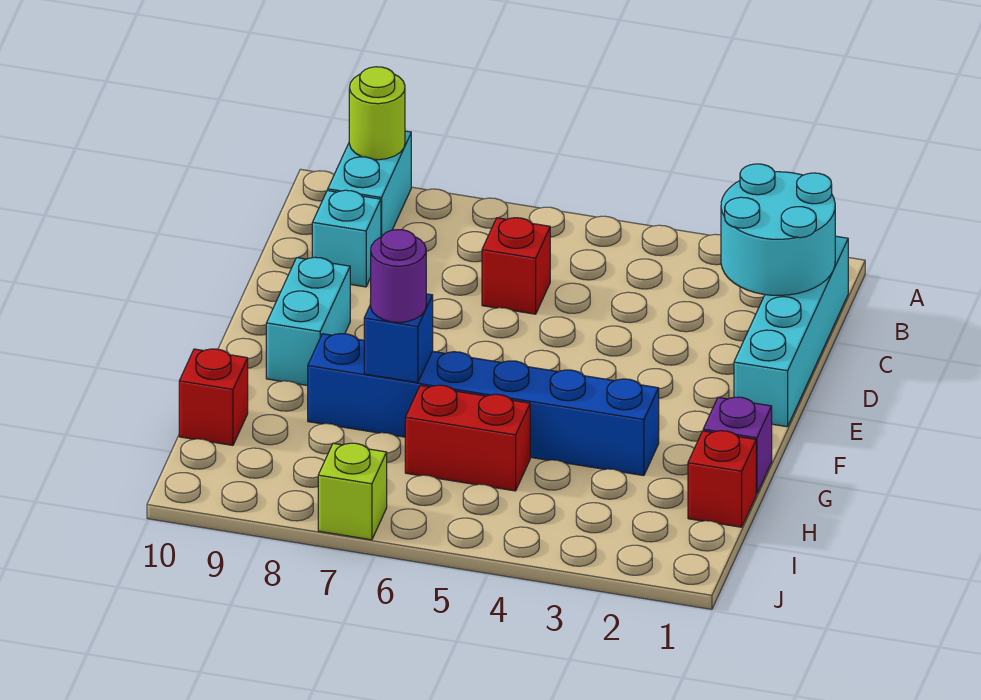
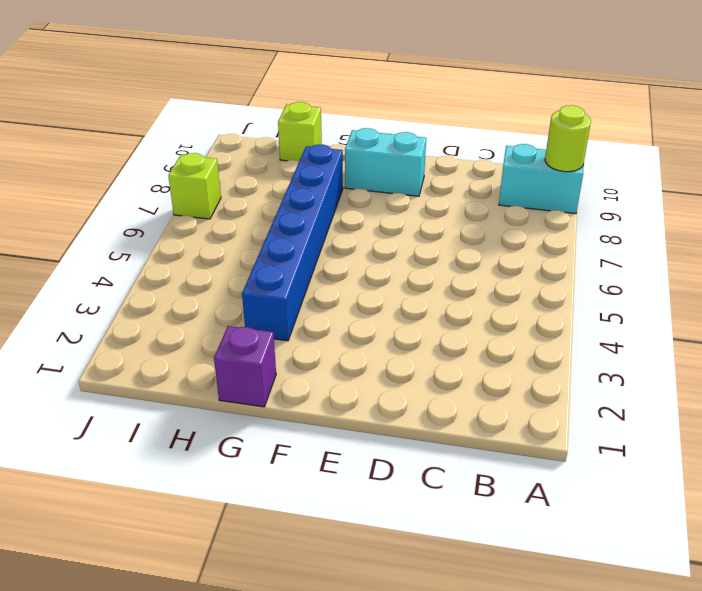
lime 1x1 brick [278,102,322,161] -> red 1x1 brick [179,349,248,445]
none -> cyan 1x4 brick [734,236,848,427]
none -> red 1x1 brick [482,218,550,314]
none -> cyan 1x1 brick [312,190,381,287]

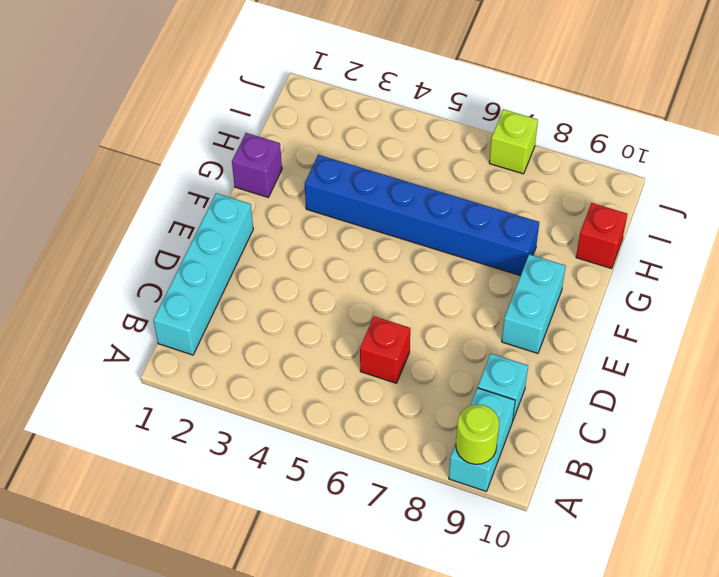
none -> red 1x1 brick [688,431,756,527]
none -> red 1x2 brick [405,385,530,491]
none -> cyan 2x2 round brick [721,164,835,295]

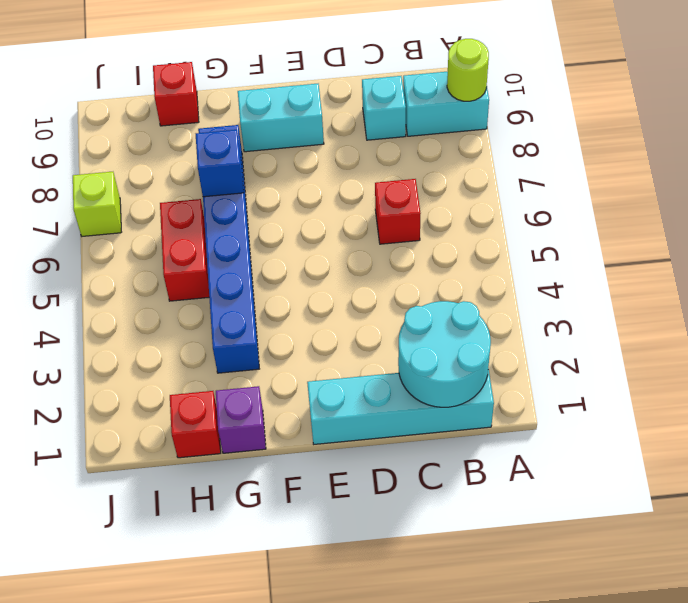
none -> purple 1x1 round brick [370,230,426,322]

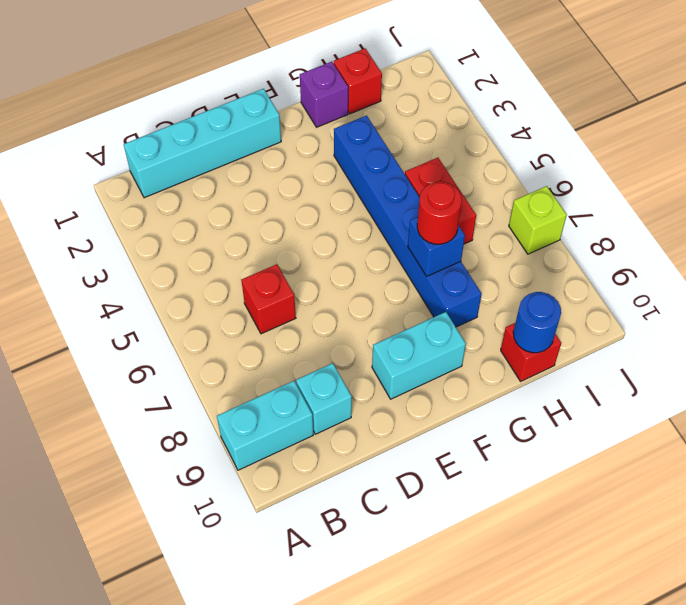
red 1x1 round brick [417,182,462,244] -> purple 1x1 round brick [370,230,426,322]
blue 1x1 round brick [513,292,561,353] -> none
none -> lime 1x1 round brick [349,67,405,160]
none -> cyan 2x2 round brick [721,164,835,295]

